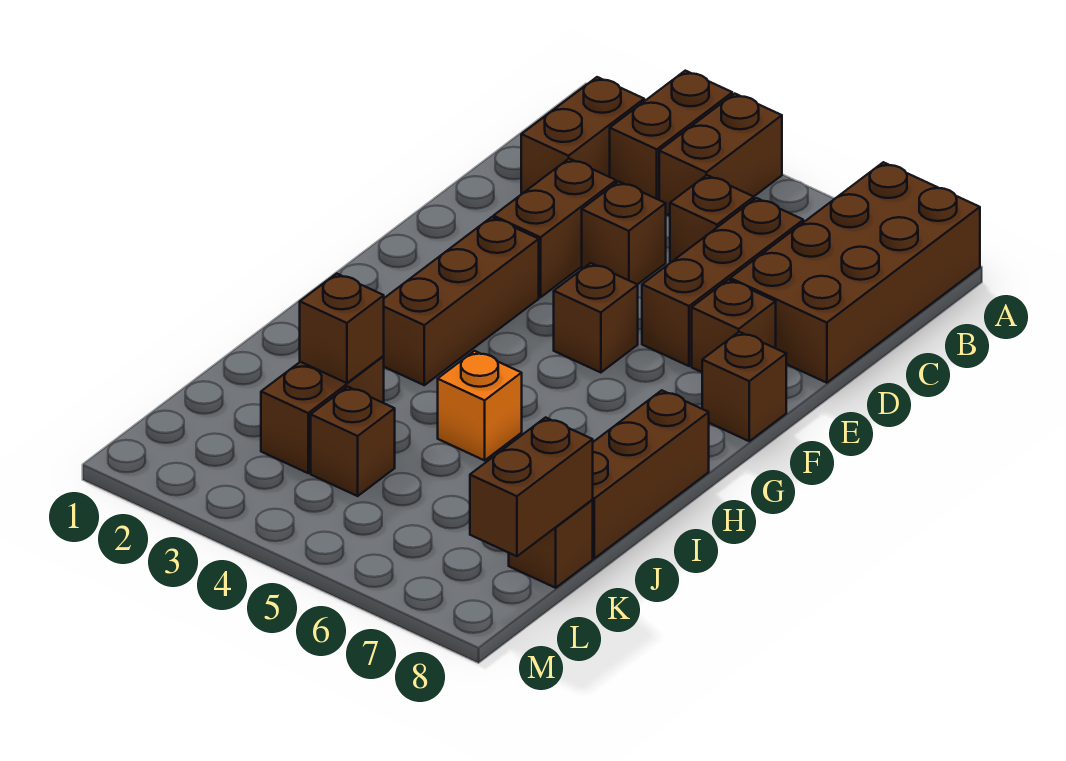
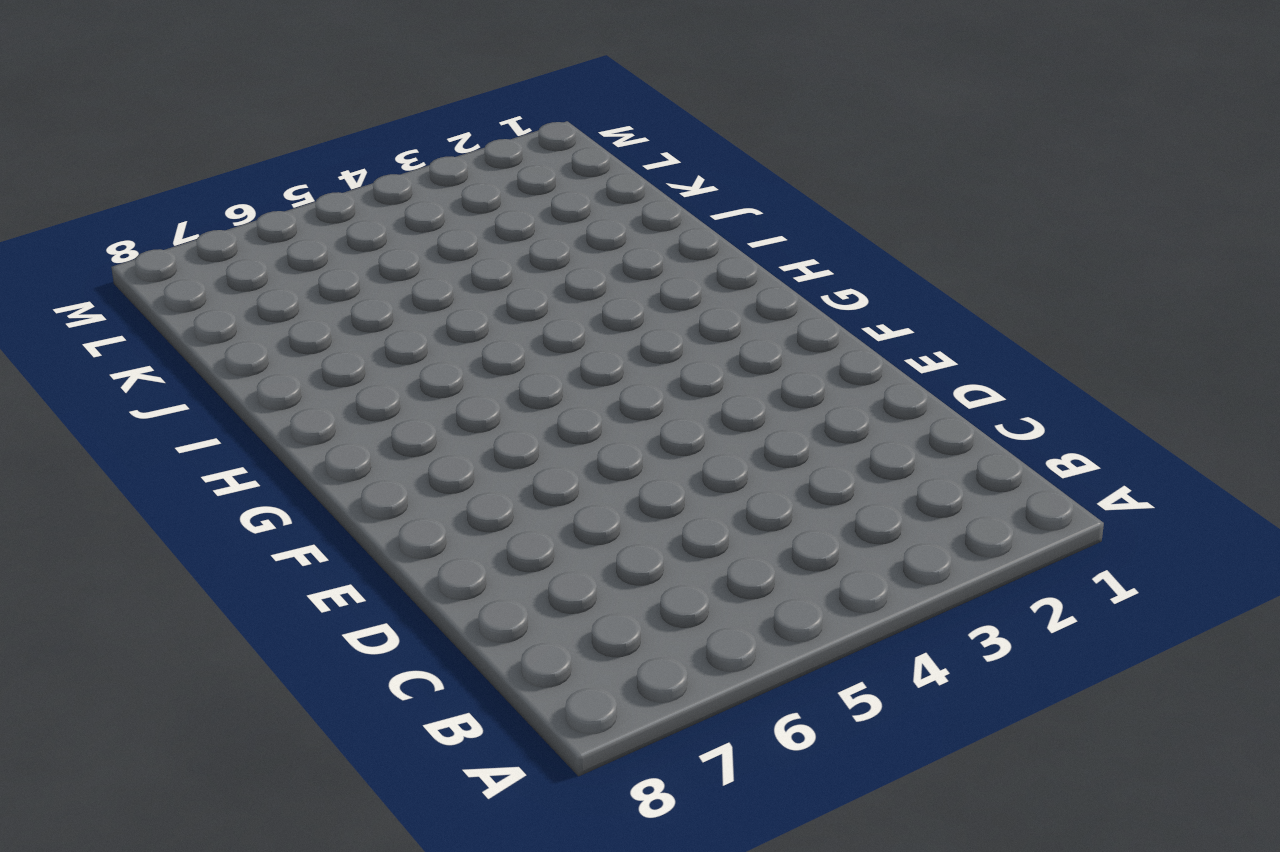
none -> brown 1x2 brick [610,71,732,200]
none -> brown 1x2 brick [659,94,782,216]
none -> brown 2x4 brick [730,162,980,383]

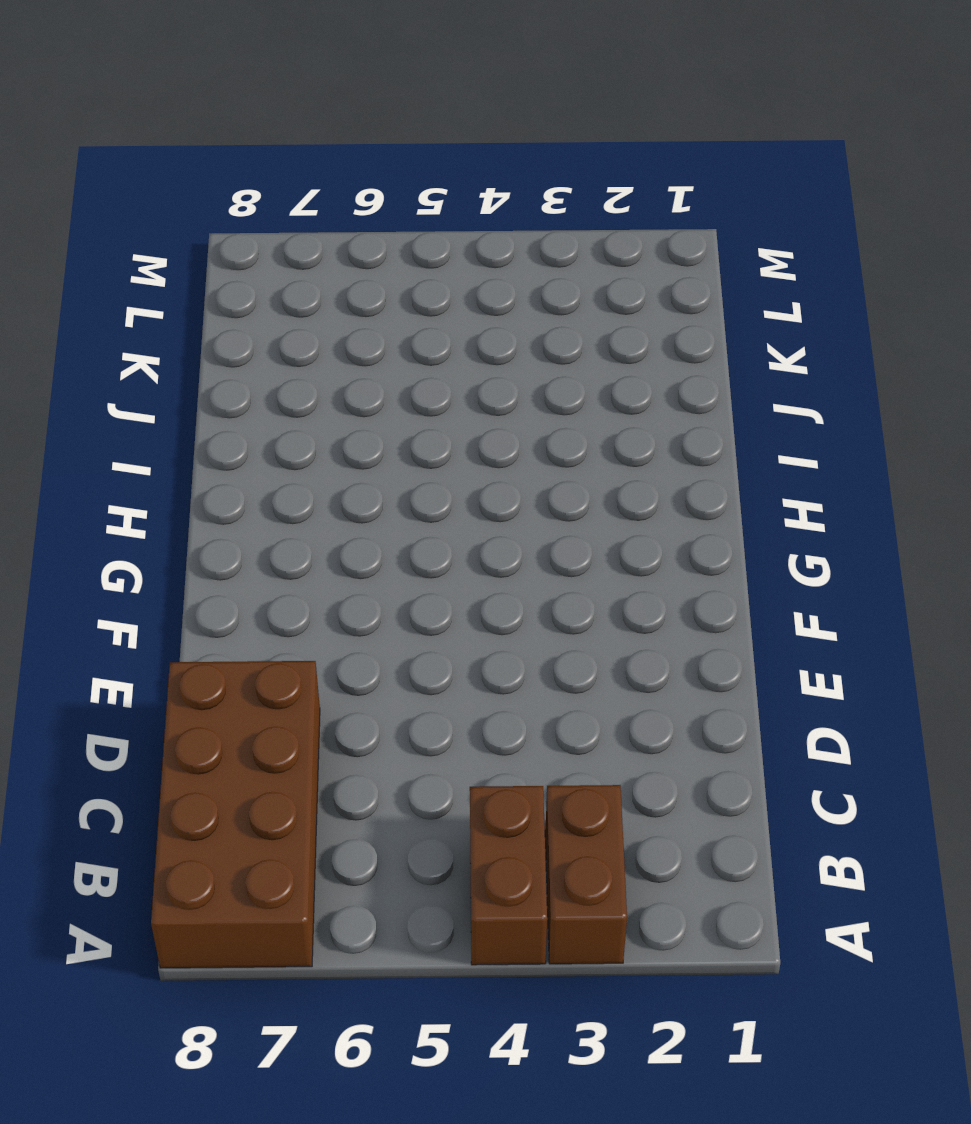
none -> brown 1x2 brick [521,77,644,194]
none -> brown 1x1 brick [670,175,754,263]
none -> brown 1x3 brick [642,198,803,366]

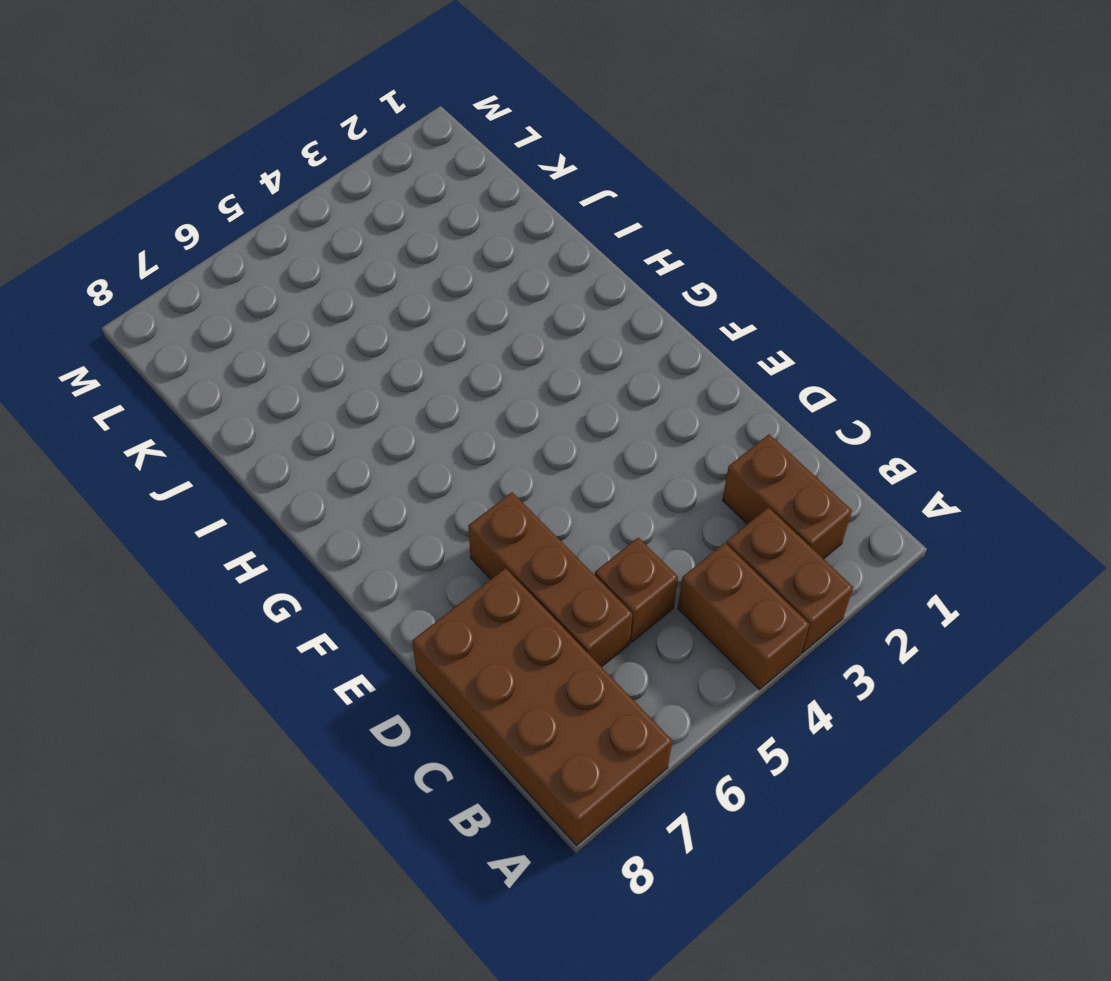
none -> brown 1x2 brick [493,159,616,297]
none -> brown 1x1 brick [582,181,666,285]
none -> brown 1x1 brick [692,280,776,372]

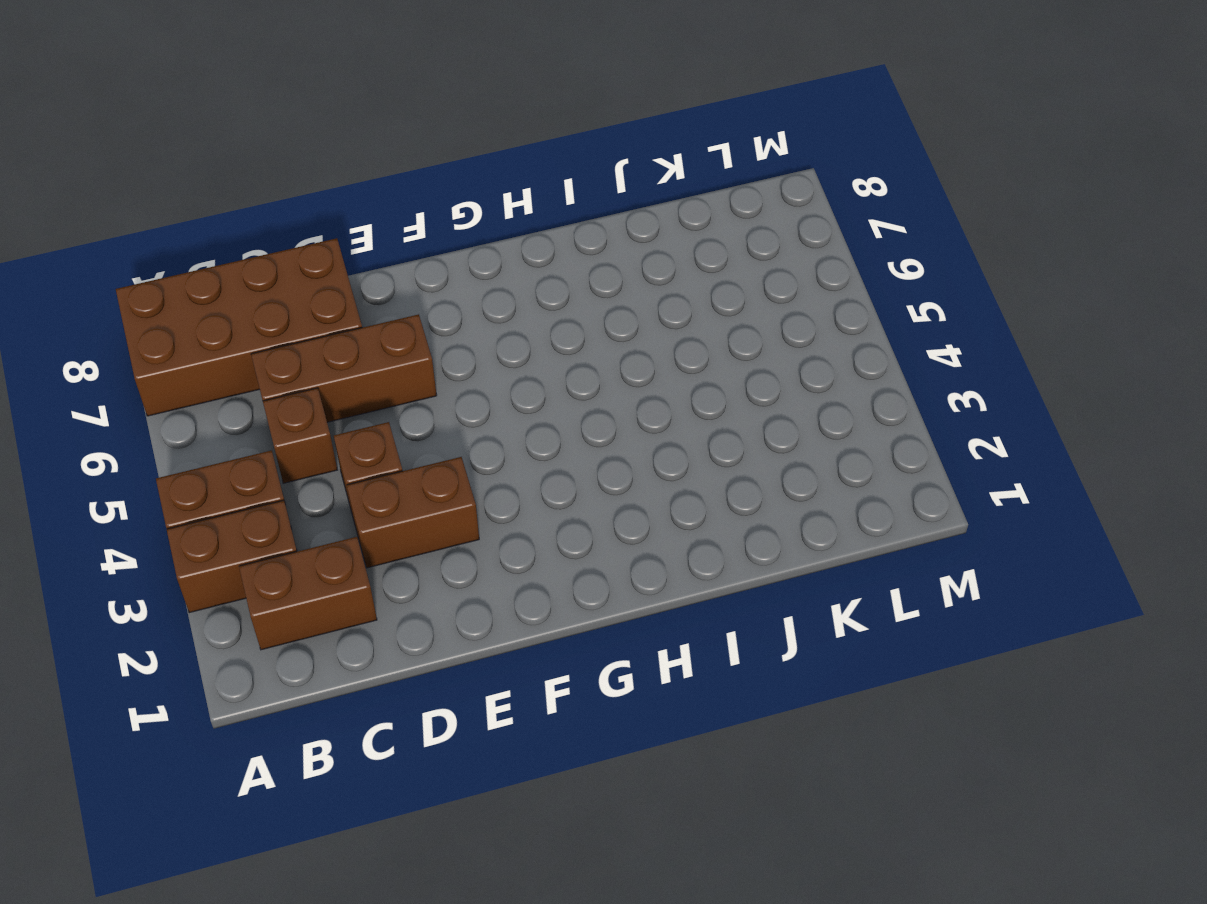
none -> brown 1x1 brick [692,280,776,372]
none -> brown 1x3 brick [384,217,539,385]
none -> brown 1x1 brick [554,263,638,373]

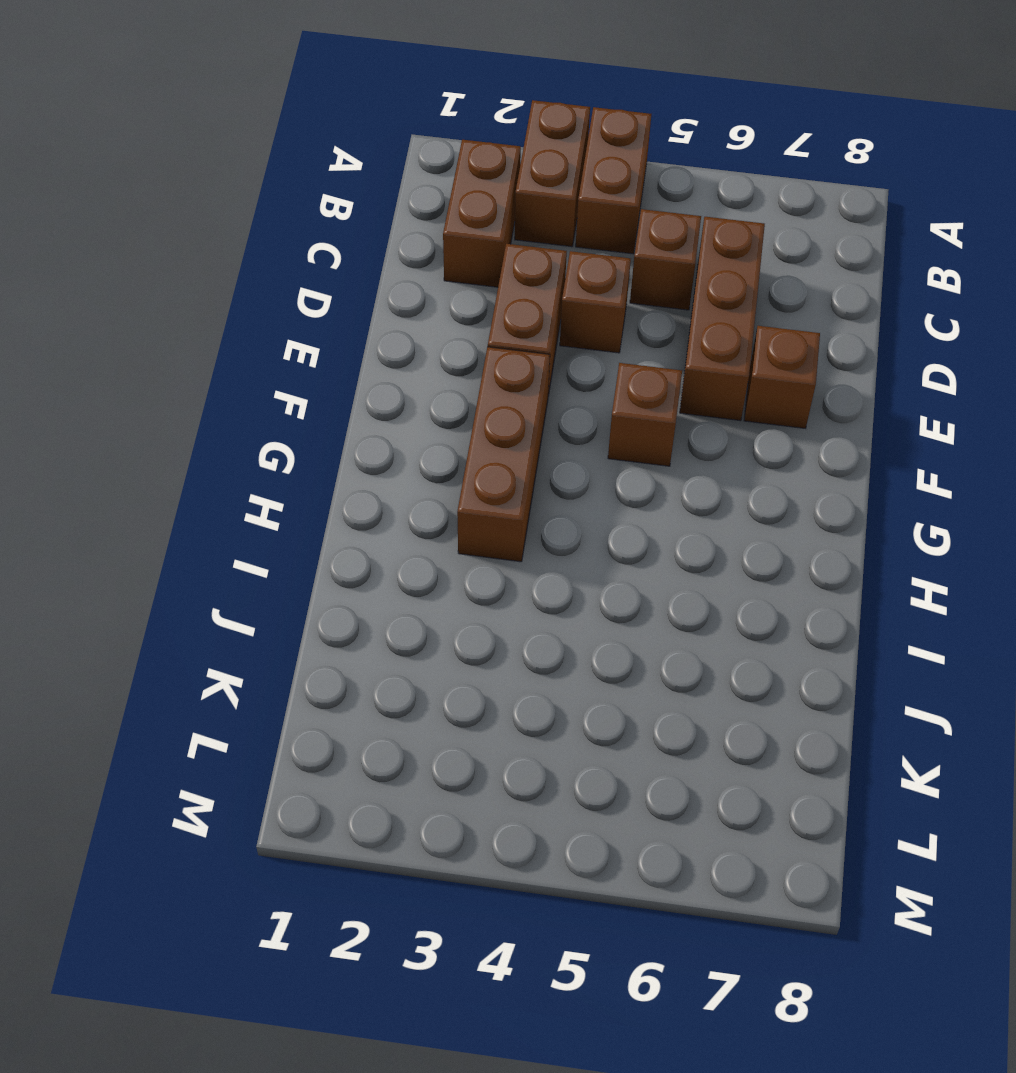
none -> brown 2x4 brick [730,162,980,383]
none -> brown 1x1 brick [702,332,786,441]
none -> brown 1x3 brick [592,390,709,558]

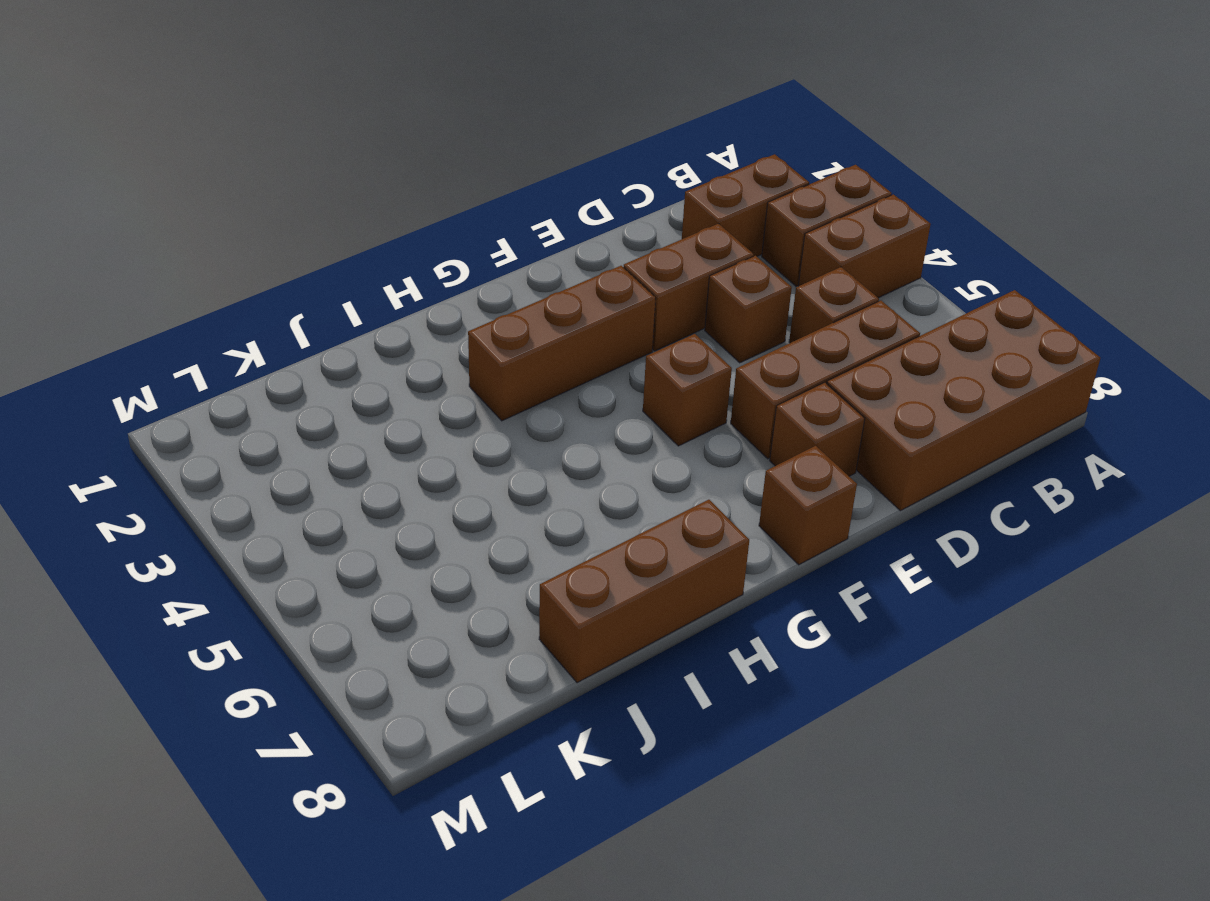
none -> orange 1x1 brick [438,351,522,460]
none -> brown 1x2 brick [261,356,384,473]
none -> brown 1x1 brick [311,387,395,496]

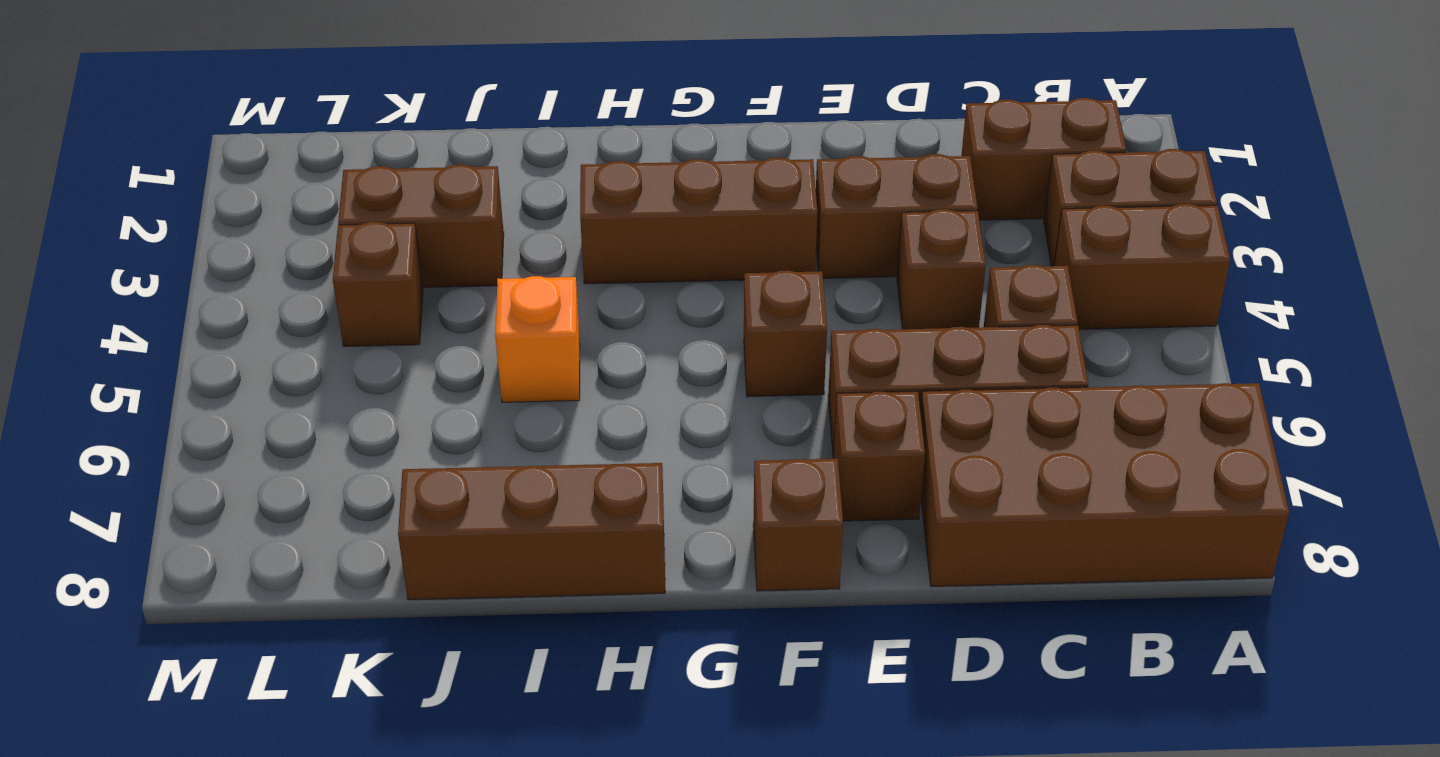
none -> brown 1x1 brick [509,500,593,588]
none -> brown 1x1 brick [300,274,384,383]
none -> brown 1x2 brick [470,417,593,556]

